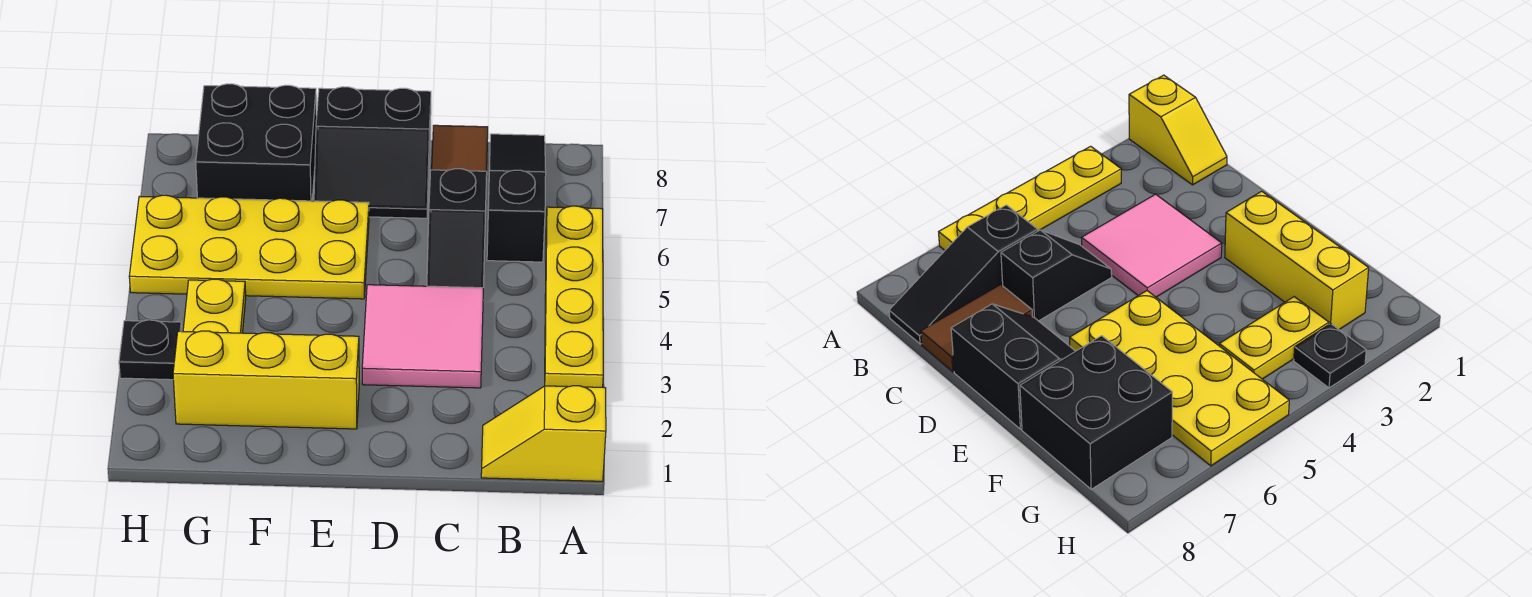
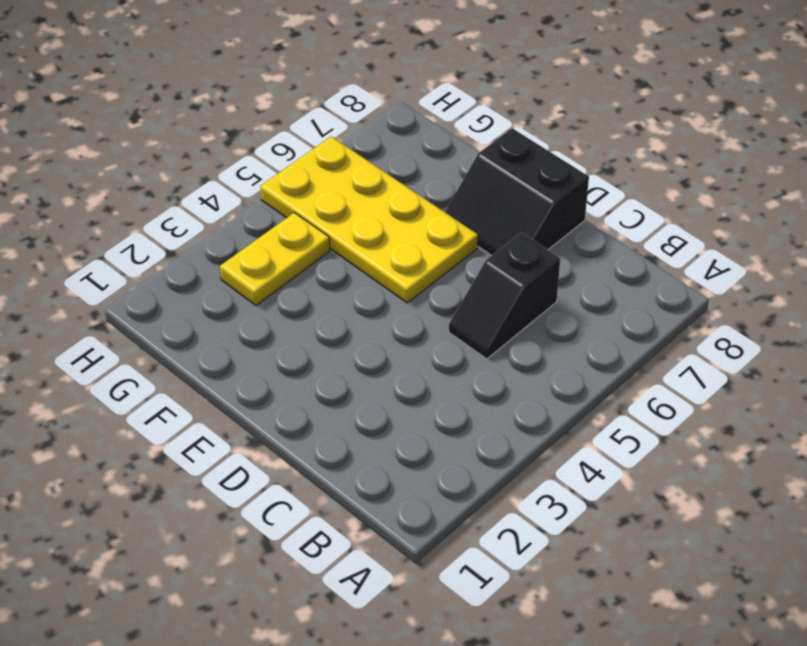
none -> yellow 1x2 slope [481,386,606,481]
none -> yellow 1x4 plate [545,206,603,387]
none -> black 1x3 slope [487,134,546,262]

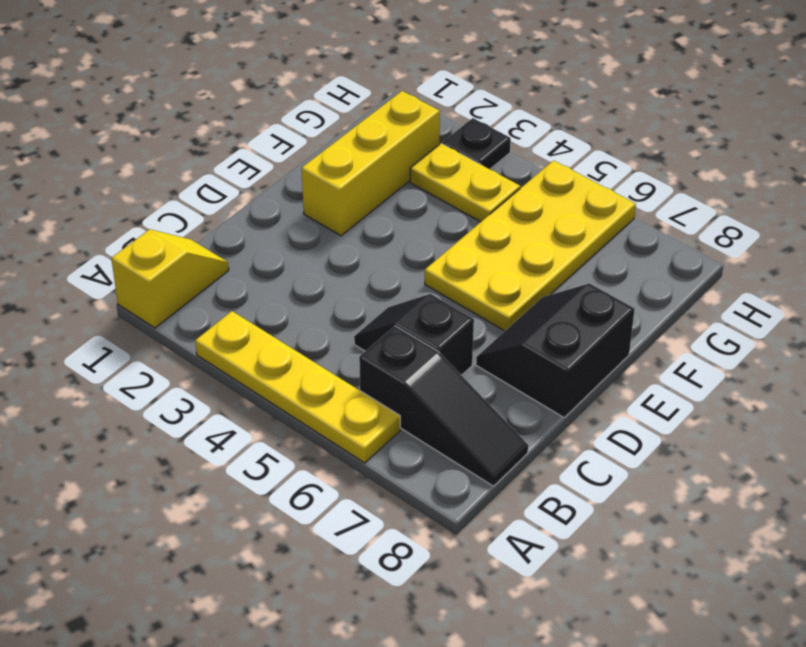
none -> pink 2x2 tile [362,285,483,388]
none -> brown 1x2 tile [432,125,488,171]
none -> black 2x2 brick [196,84,317,201]

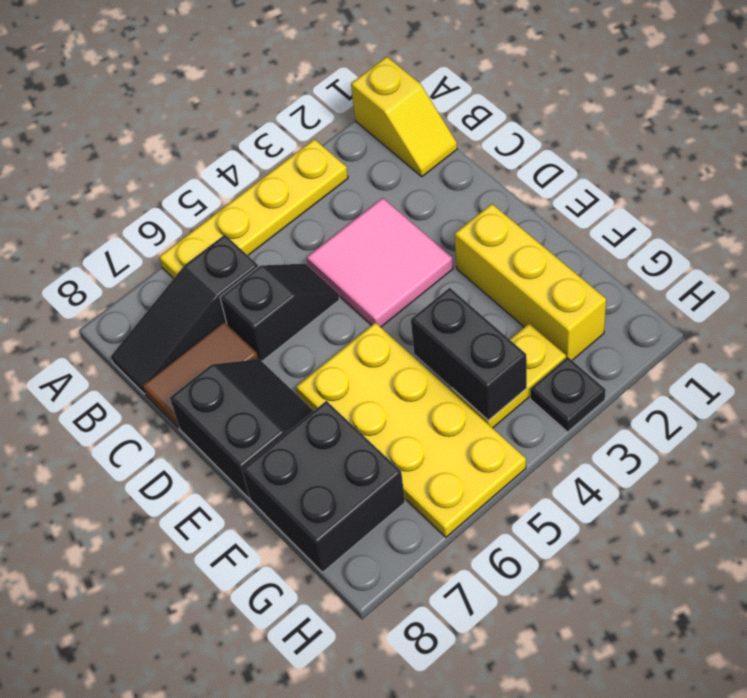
black 1x2 brick [411,288,527,420] -> none

